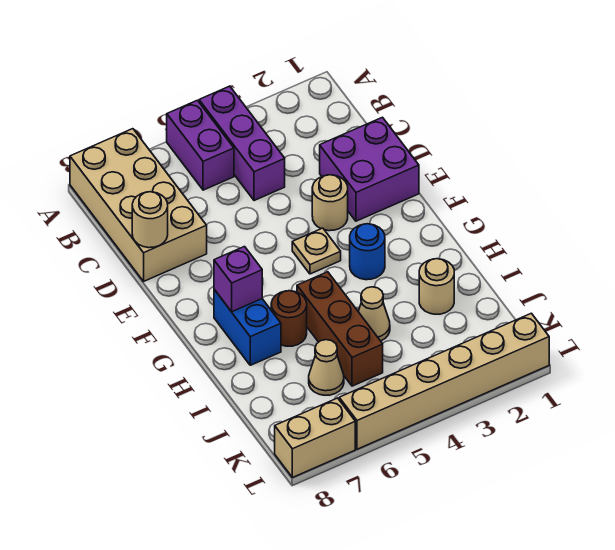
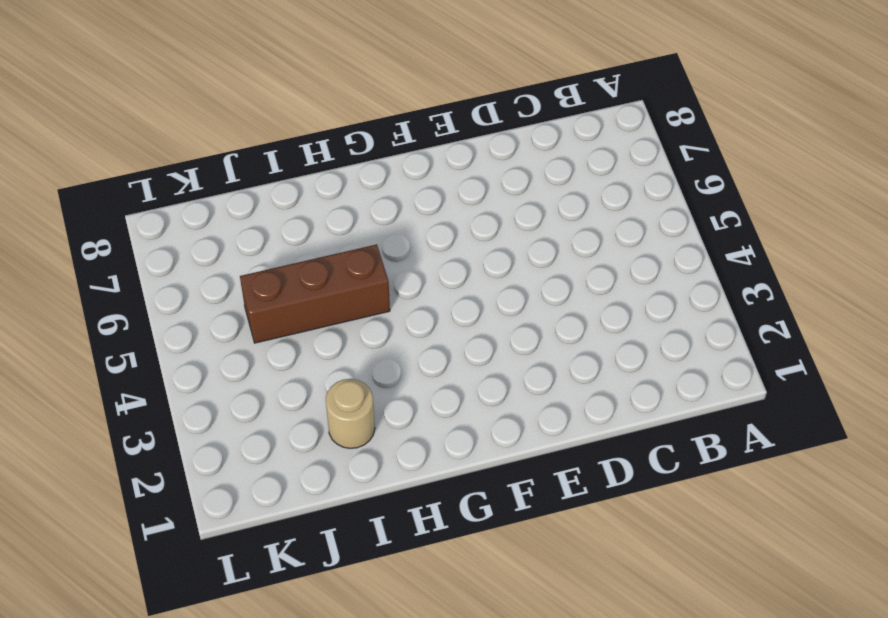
none -> purple 1x3 brick [199,86,285,201]
none -> purple 1x2 brick [167,100,234,190]
none -> tan 2x4 brick [70,129,207,281]

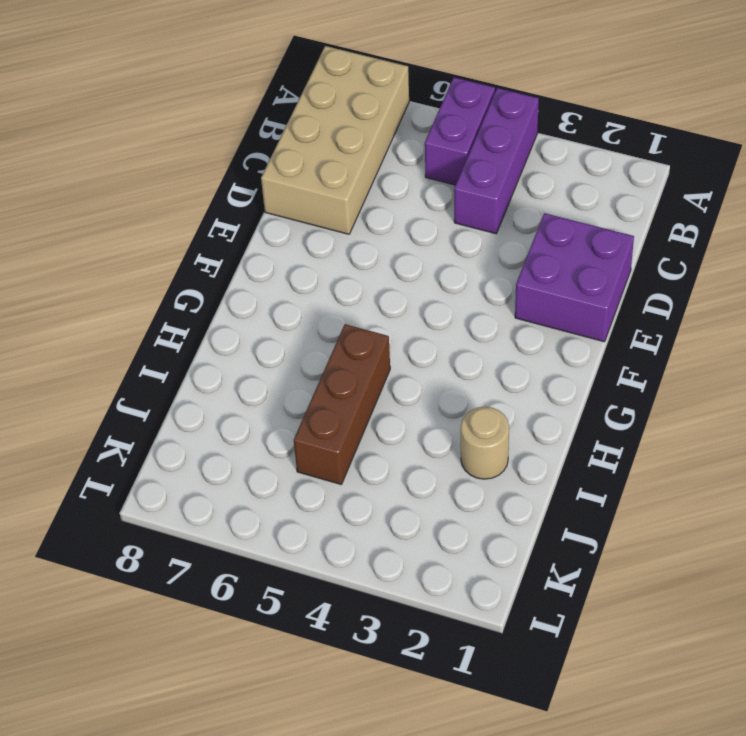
none -> tan 1x1 round brick [312,175,348,231]
none -> tan 1x1 plate [292,228,341,274]
none -> blue 1x1 round brick [350,224,385,280]

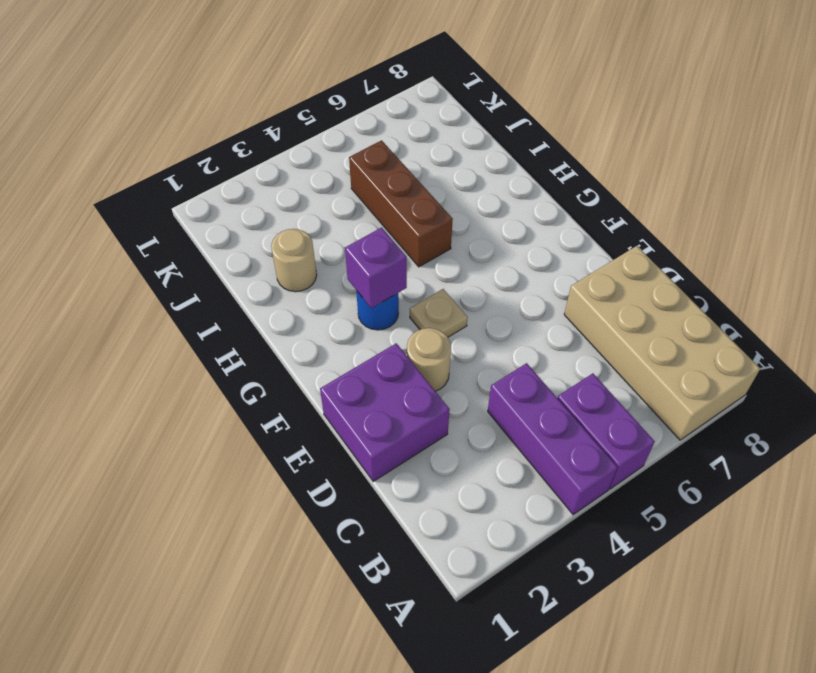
purple 1x1 brick [345,228,407,308] -> purple 1x1 brick moved to [214,247,262,312]
none -> blue 1x2 brick [214,289,281,365]
none -> brown 1x1 round brick [271,291,307,346]
none -> tan 1x1 cone [358,287,390,341]

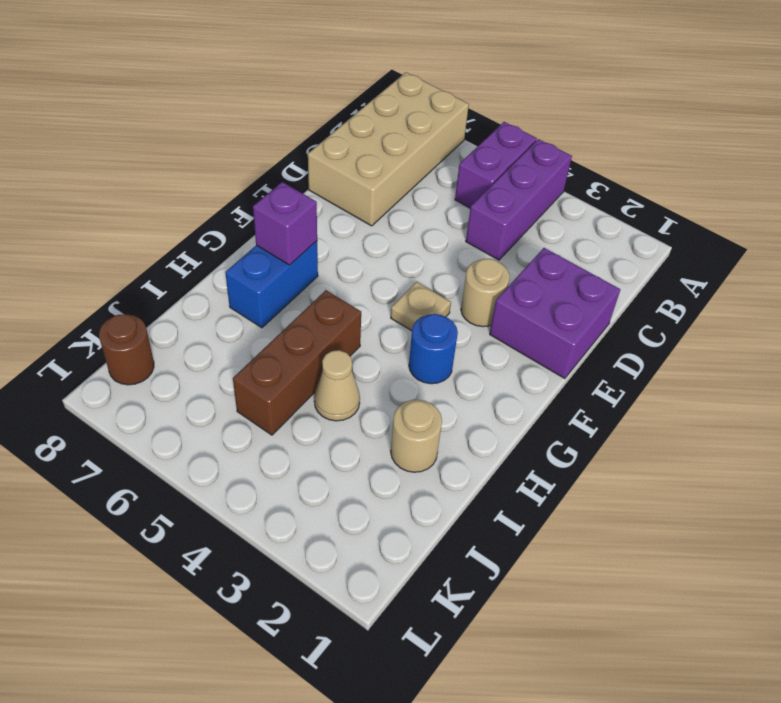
brown 1x1 round brick [99,314,154,385] -> brown 1x1 round brick moved to [271,291,307,346]
none -> tan 1x1 cone [309,340,344,395]
none -> tan 1x6 brick [339,313,549,449]
none -> tan 1x2 brick [275,398,355,478]

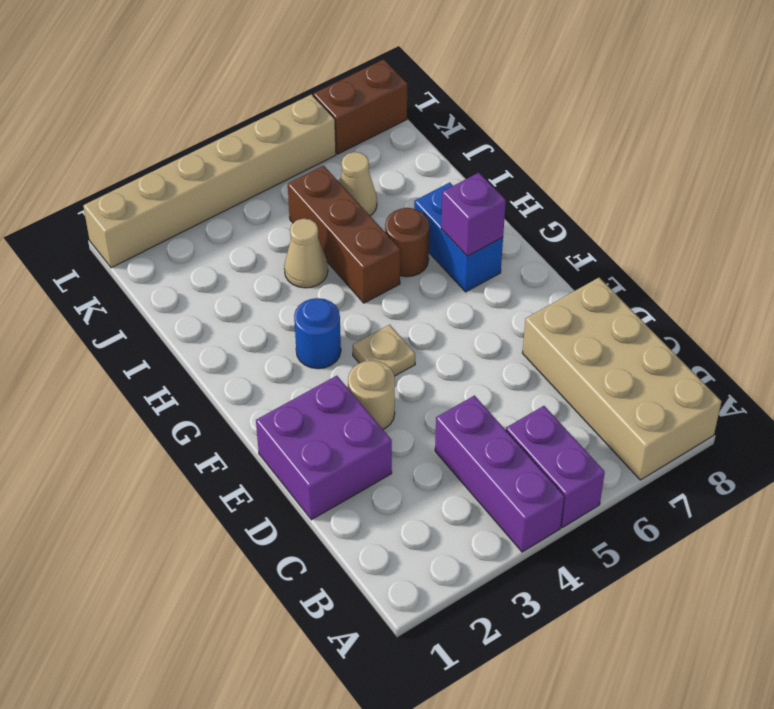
brown 1x2 brick [313,59,407,154] -> tan 1x2 brick [275,398,355,478]
none -> tan 1x1 round brick [419,259,454,314]
none -> tan 1x1 round brick [132,192,168,248]

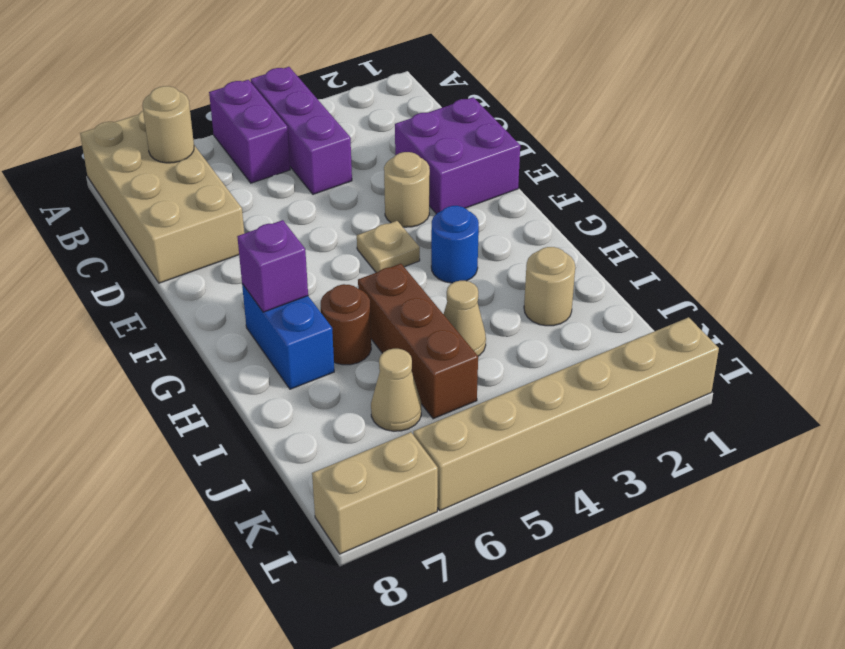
tan 1x1 round brick [142,86,194,163] -> tan 1x1 round brick moved to [132,192,168,248]

